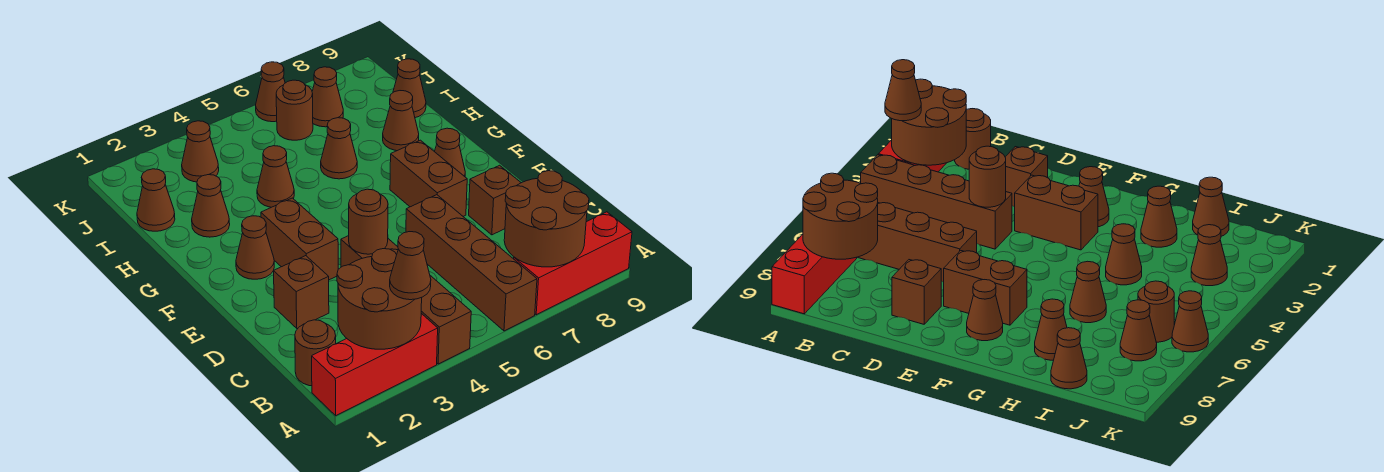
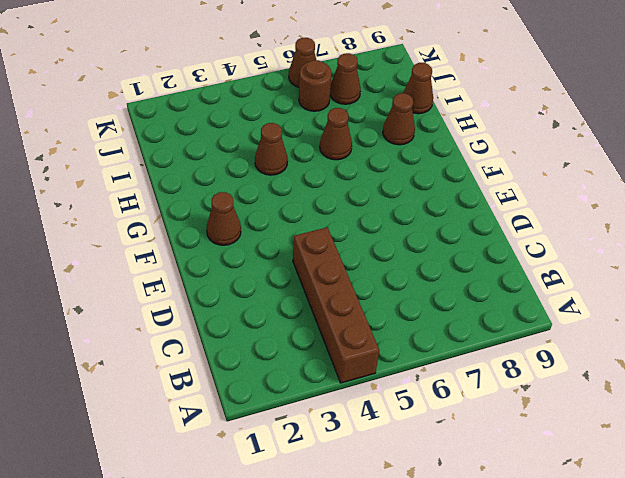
none -> red 1x3 brick [312,313,438,415]
none -> brown 1x4 brick [406,195,537,331]
none -> red 1x3 brick [514,212,632,315]

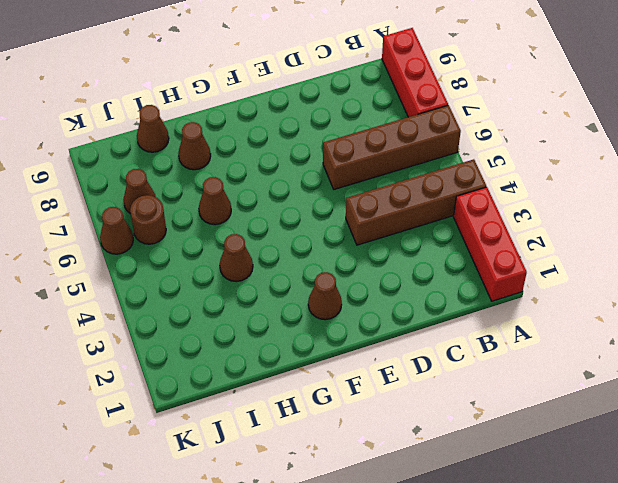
none -> brown 1x1 round brick [295,320,336,386]
none -> brown 1x1 brick [274,256,329,328]
none -> brown 1x1 brick [469,165,521,235]

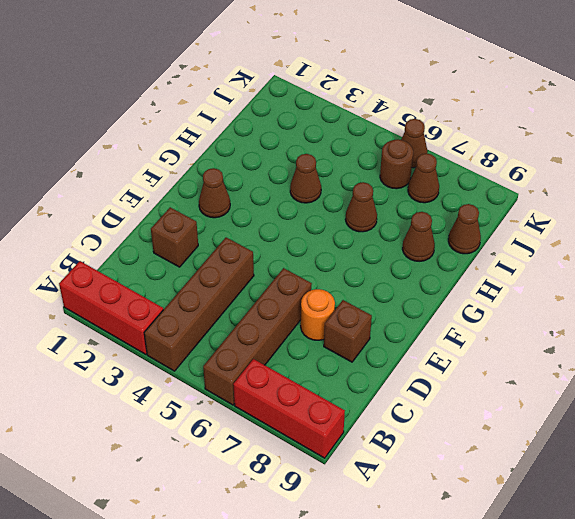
orange 1x1 round brick [301,289,335,340] -> none
none -> brown 1x1 round brick [295,320,336,386]
none -> brown 1x2 brick [261,198,338,280]
none -> brown 1x2 brick [390,140,467,216]

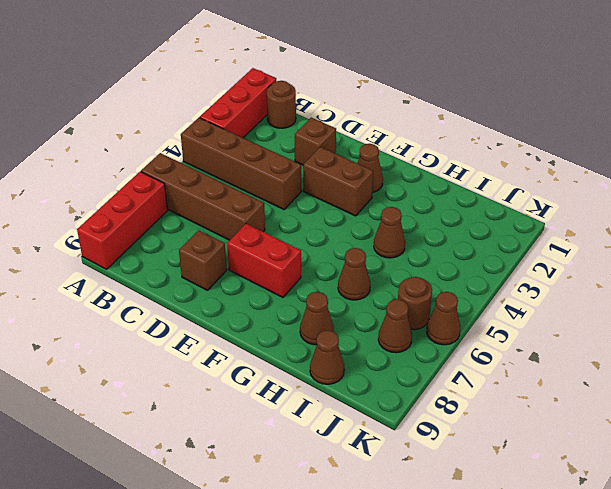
red 1x2 brick [227,224,301,297] -> brown 1x2 brick [390,140,467,216]
none -> brown 1x1 cone [434,128,465,177]
none -> brown 1x1 cone [192,175,230,237]
none -> brown 1x1 cone [137,169,175,231]

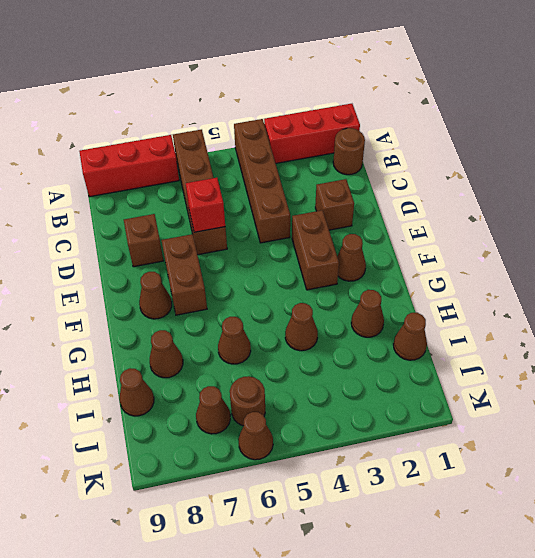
red 1x1 brick [186,178,225,232] -> none
none -> brown 1x1 cone [182,121,219,182]
none -> brown 2x2 round brick [337,249,422,349]
none -> brown 2x2 round brick [504,171,589,267]

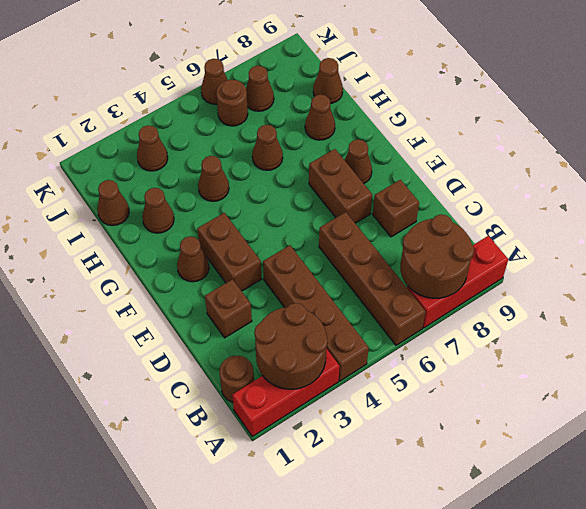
none -> brown 1x1 round brick [349,189,388,254]
none -> brown 1x1 cone [390,232,431,300]

